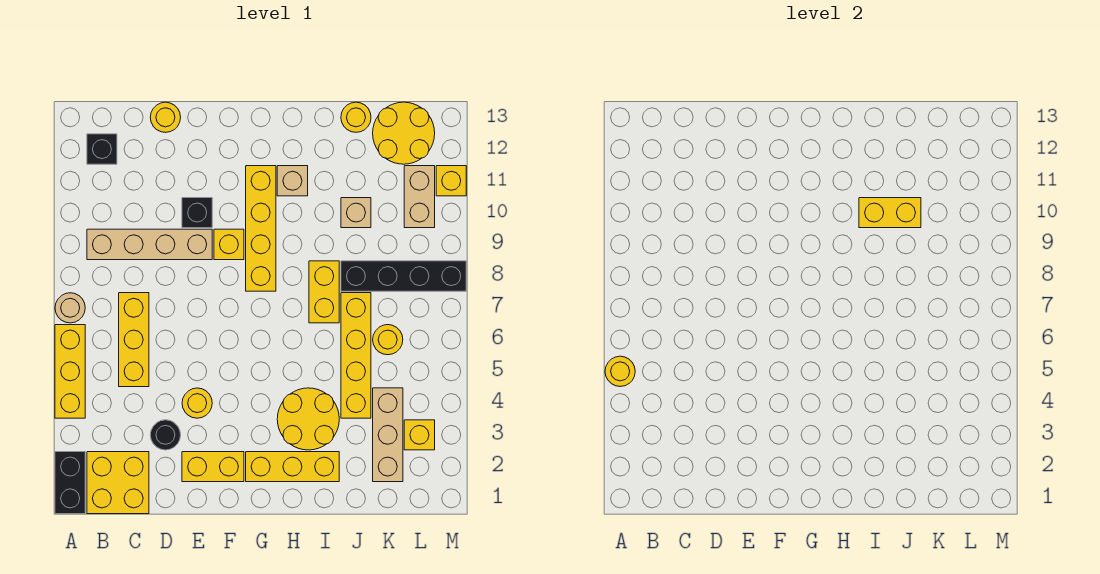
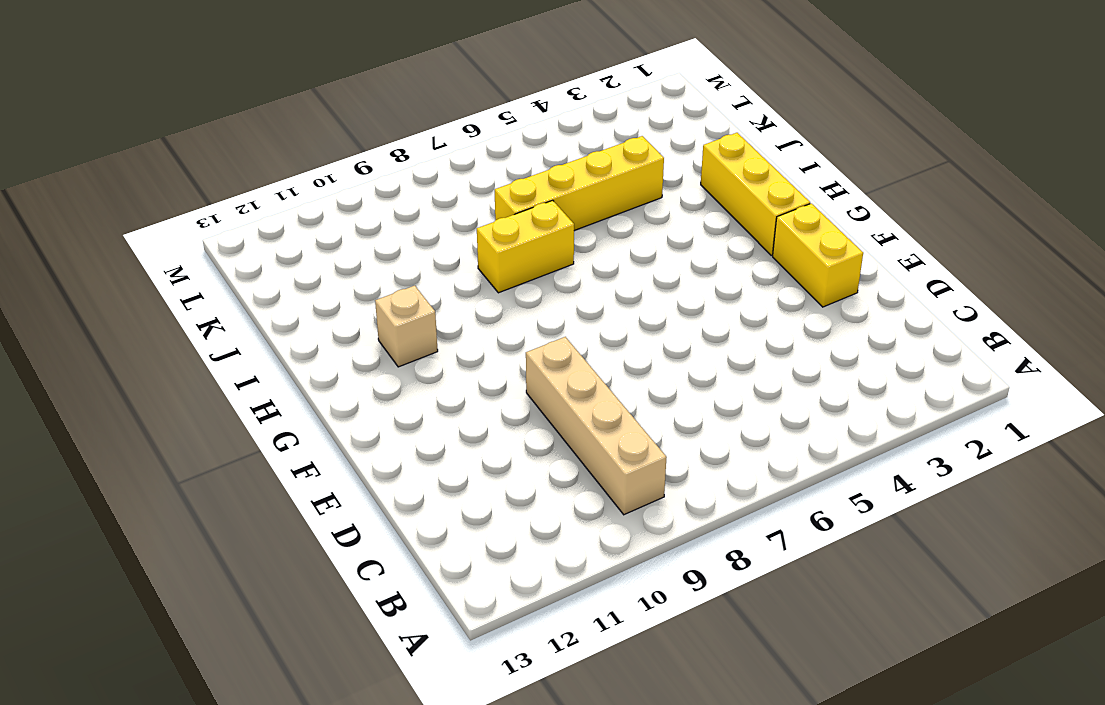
none -> black 1x2 brick [55,452,85,514]
none -> yellow 1x3 brick [55,325,85,418]
none -> tan 1x1 round brick [55,293,85,323]
none -> yellow 2x2 brick [87,452,149,514]

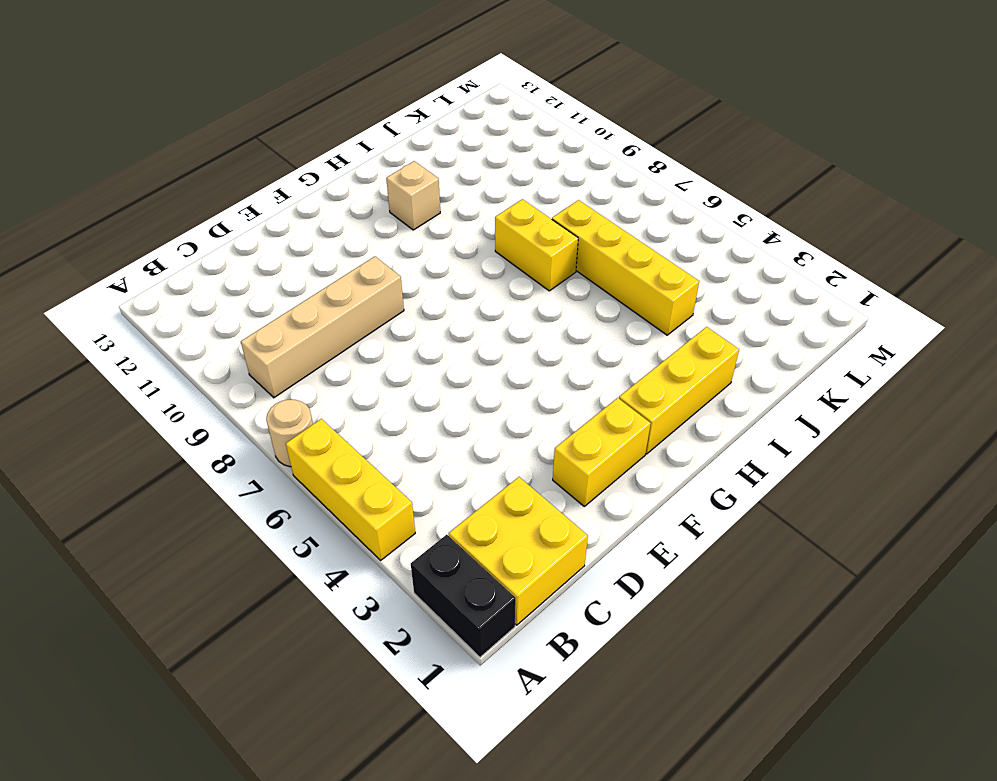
none -> black 1x1 brick [87,134,117,164]
none -> yellow 1x3 brick [119,293,149,387]
none -> black 1x1 round brick [150,420,181,450]
none -> yellow 1x1 round brick [150,102,181,132]

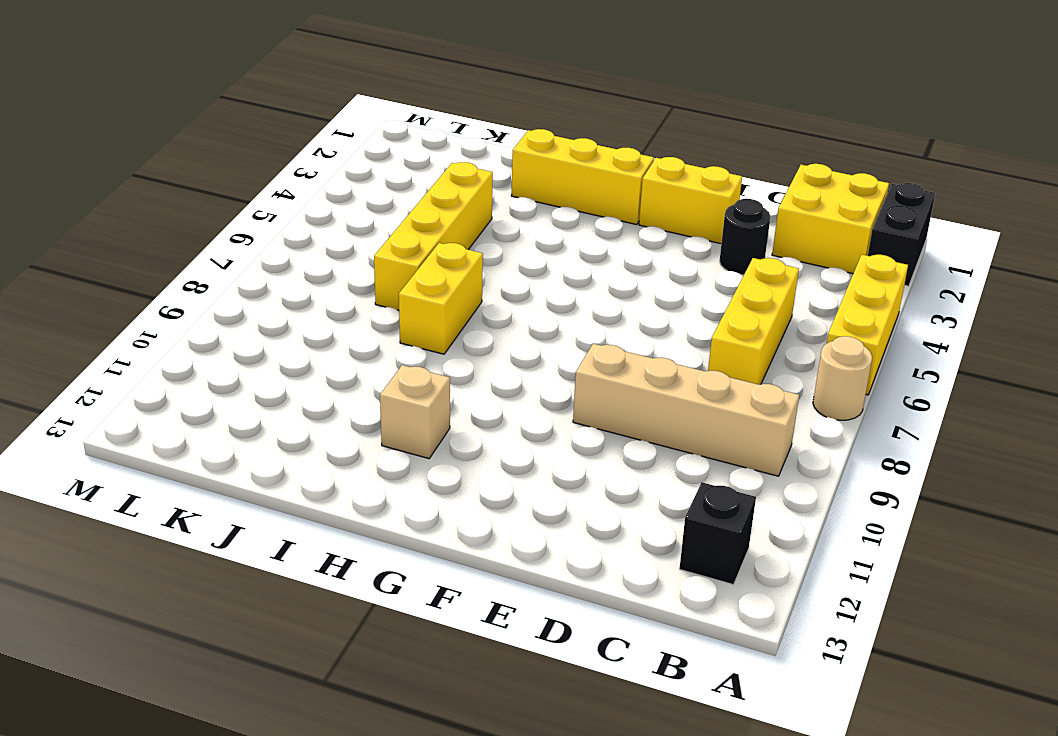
none -> yellow 1x1 round brick [150,102,181,132]
none -> yellow 1x1 round brick [182,388,212,418]
none -> black 1x1 brick [182,198,212,228]
none -> yellow 1x1 brick [214,229,244,260]

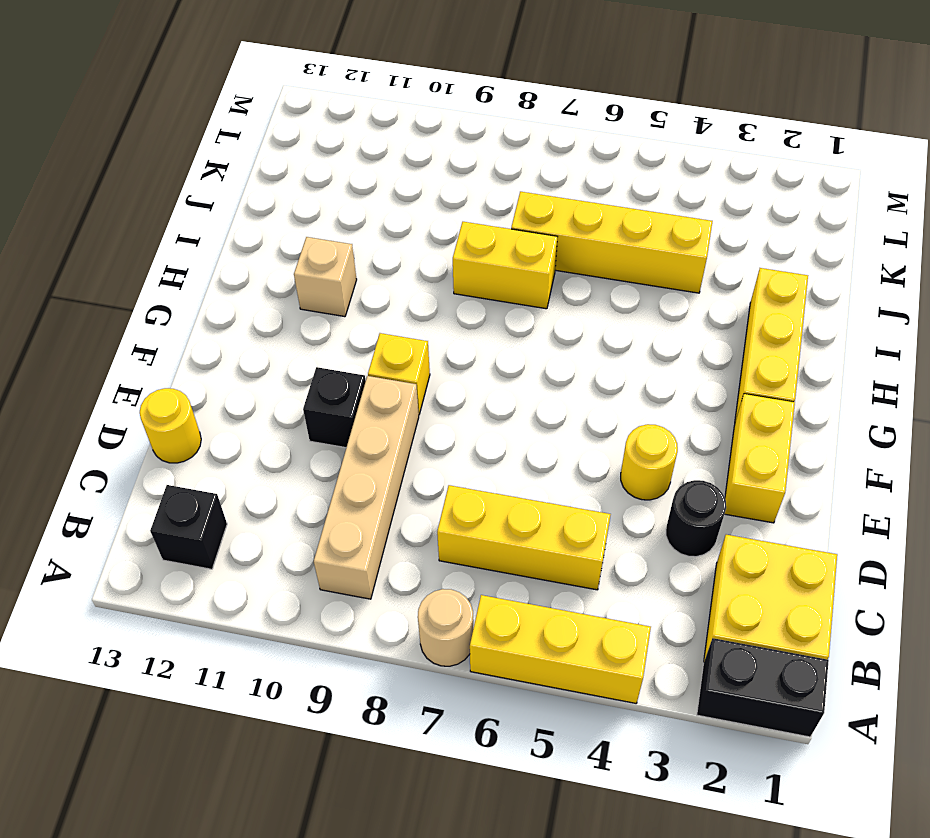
none -> yellow 1x4 brick [246,166,276,291]
none -> yellow 2x2 round brick [277,388,339,450]
none -> black 1x4 brick [341,261,466,291]
none -> tan 1x1 brick [341,198,371,228]

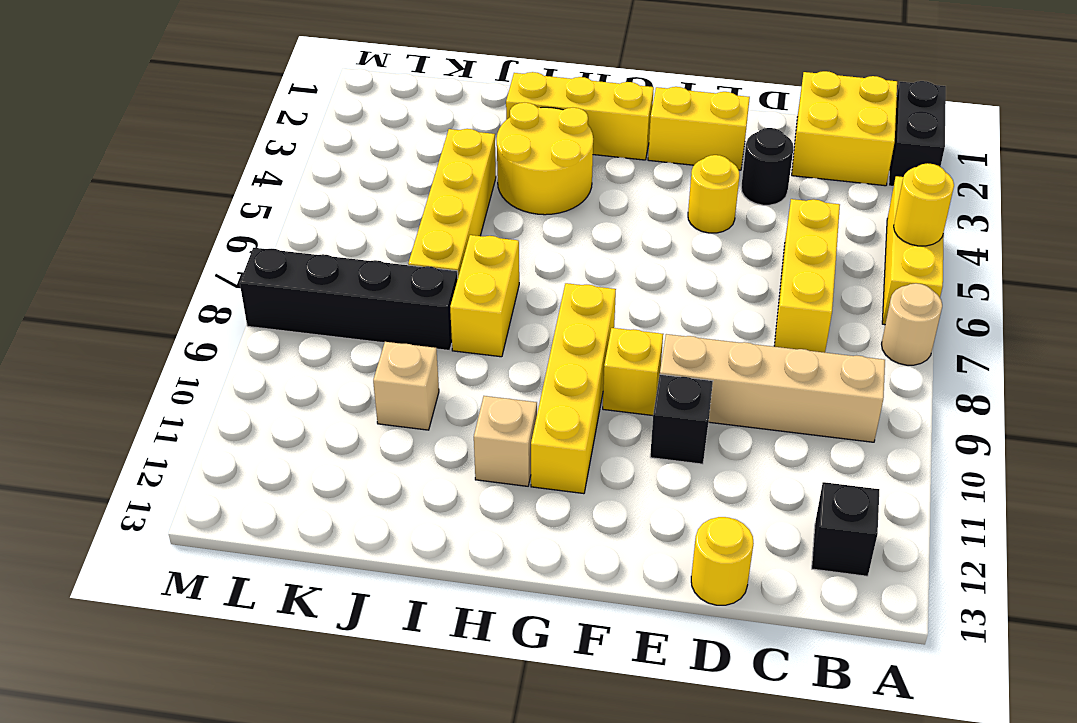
none -> yellow 1x1 round brick [341,102,371,132]
none -> tan 1x3 brick [373,388,403,482]
none -> yellow 1x1 round brick [373,325,403,355]
none -> yellow 2x2 round brick [373,102,435,164]

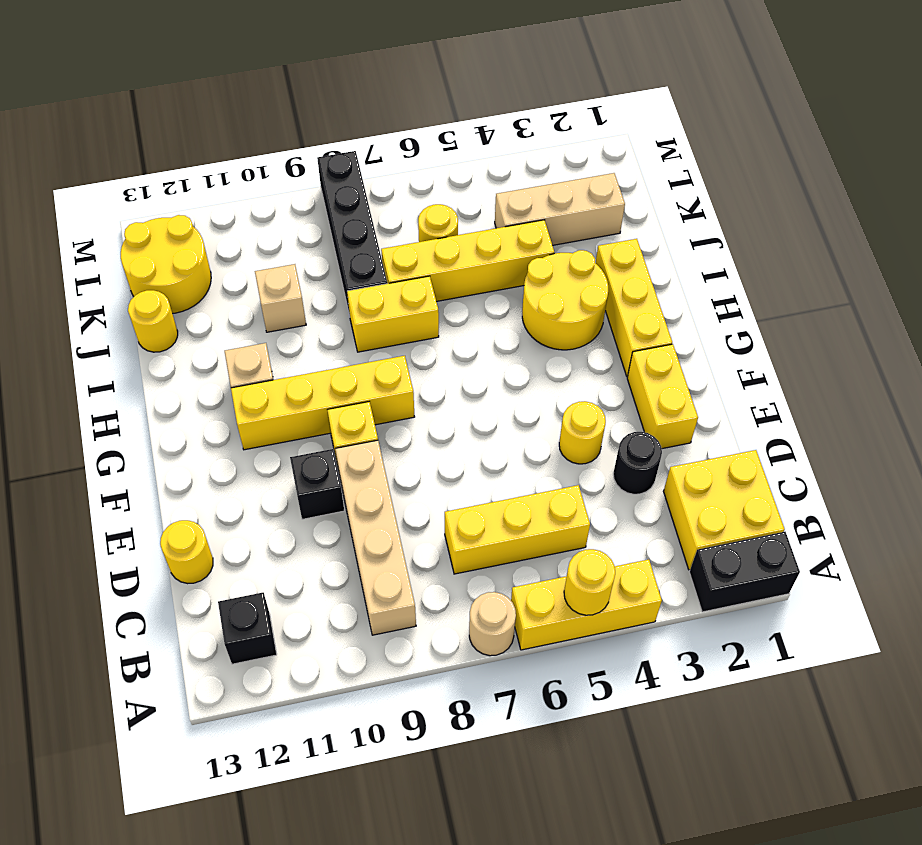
none -> yellow 1x1 brick [404,420,435,450]
none -> tan 1x2 brick [404,166,435,228]
none -> yellow 1x1 brick [436,166,466,196]
none -> yellow 1x2 brick [859,198,921,228]

